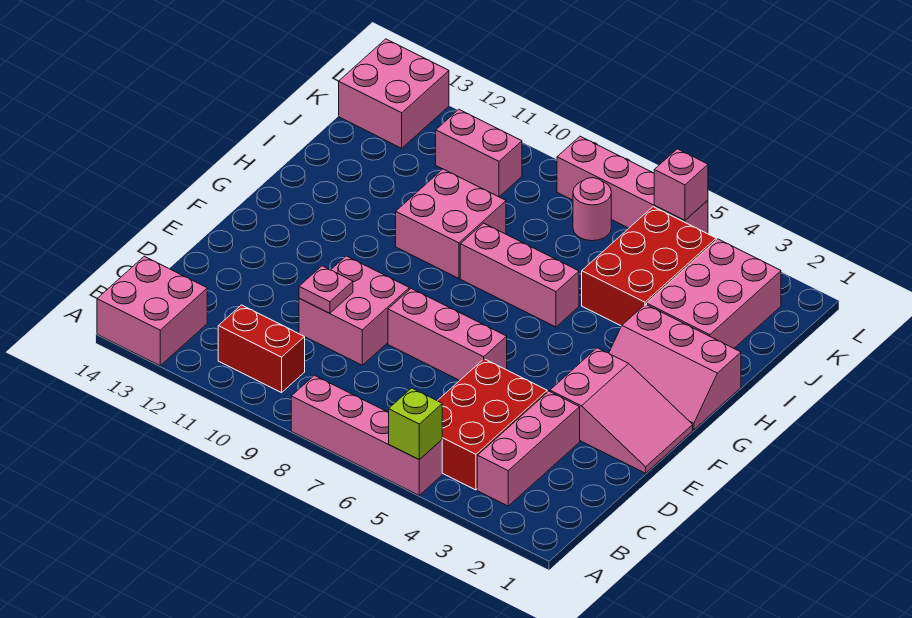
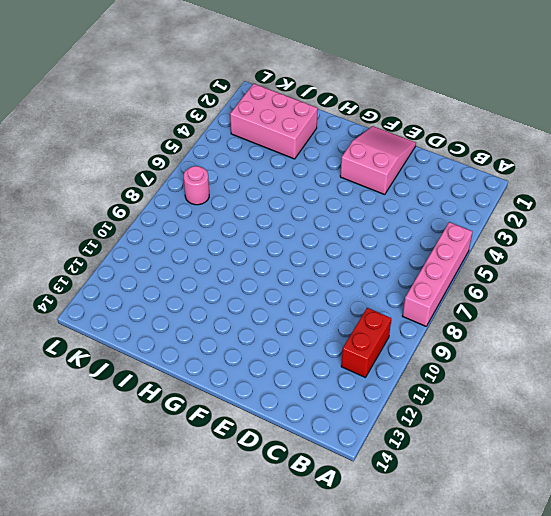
none -> pink 2x2 brick [97,256,207,366]
none -> pink 1x3 brick [477,391,580,506]
none -> red 2x3 brick [438,359,547,490]

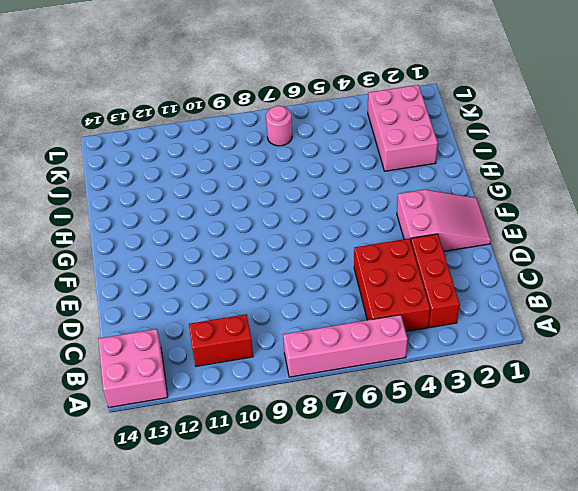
red 1x3 brick [411,234,460,328] -> pink 1x3 brick [477,391,580,506]
none -> pink 2x2 brick [299,256,409,365]
none -> pink 1x3 brick [388,289,507,380]
none -> pink 2x3 slope [609,304,741,430]

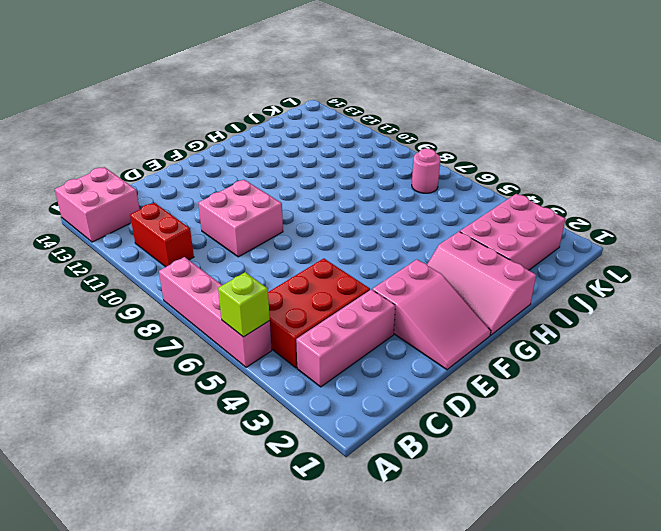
none -> pink 1x3 brick [388,289,507,380]
none -> pink 1x3 brick [460,223,579,327]
none -> pink 2x2 brick [396,169,506,278]

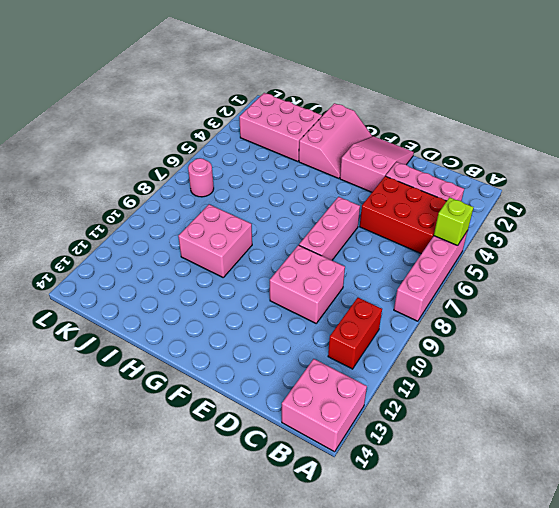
none -> pink 1x3 brick [460,223,579,327]
none -> red 2x3 brick [582,207,716,326]
none -> pink 1x2 brick [436,109,522,197]

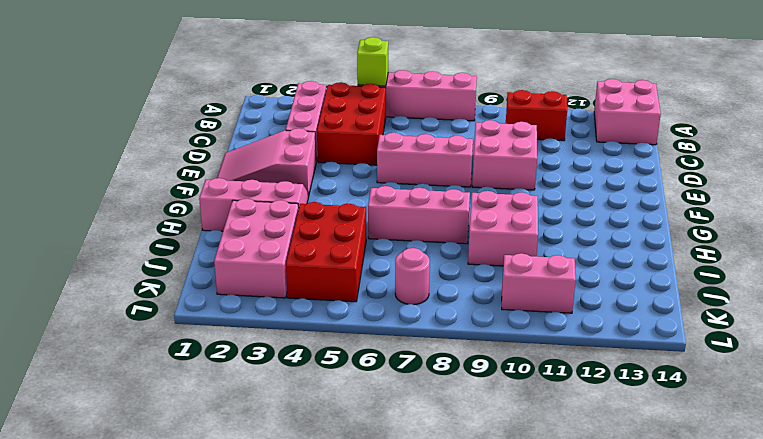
none -> pink 2x2 brick [339,39,449,148]
none -> pink 1x4 brick [557,136,708,234]
none -> pink 1x1 plate [299,266,353,313]

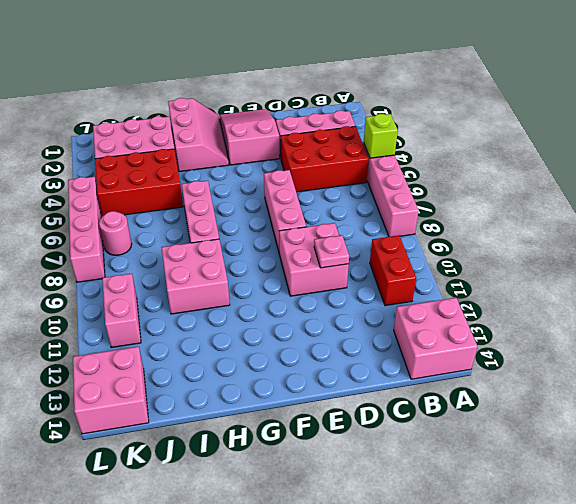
none -> pink 1x1 brick [654,149,708,220]

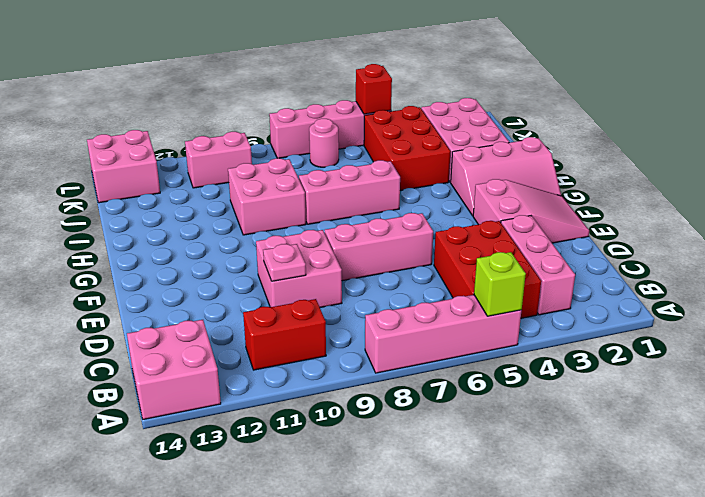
red 1x1 brick [356,64,392,114] -> pink 1x1 brick [654,149,708,220]

